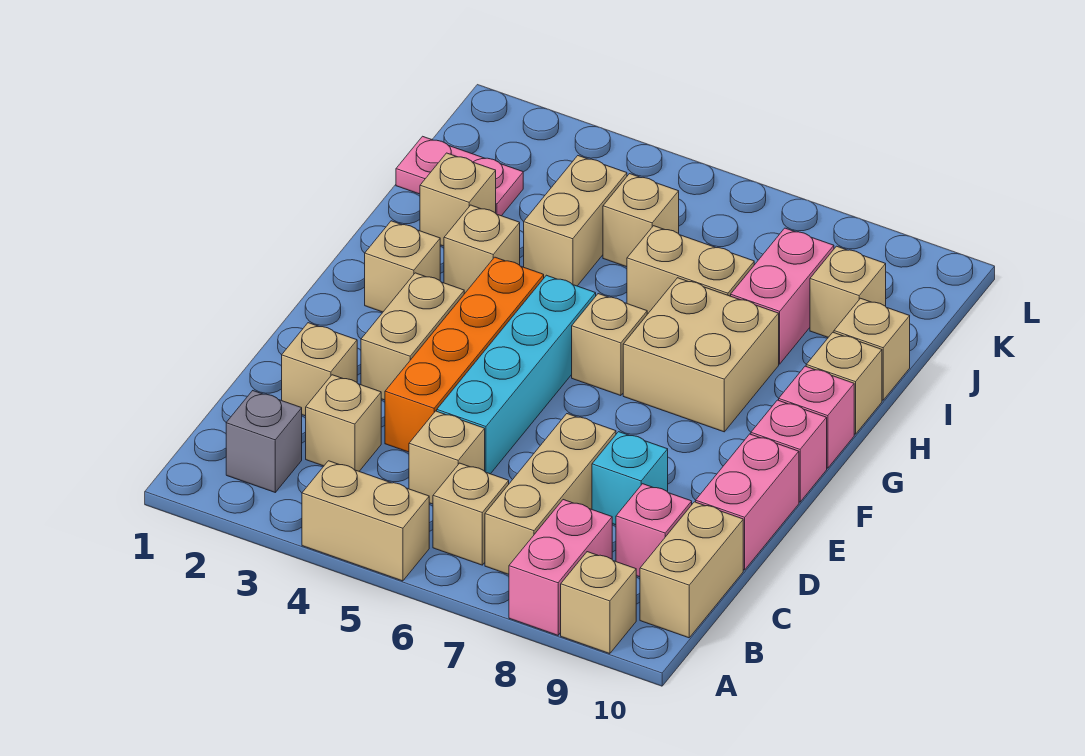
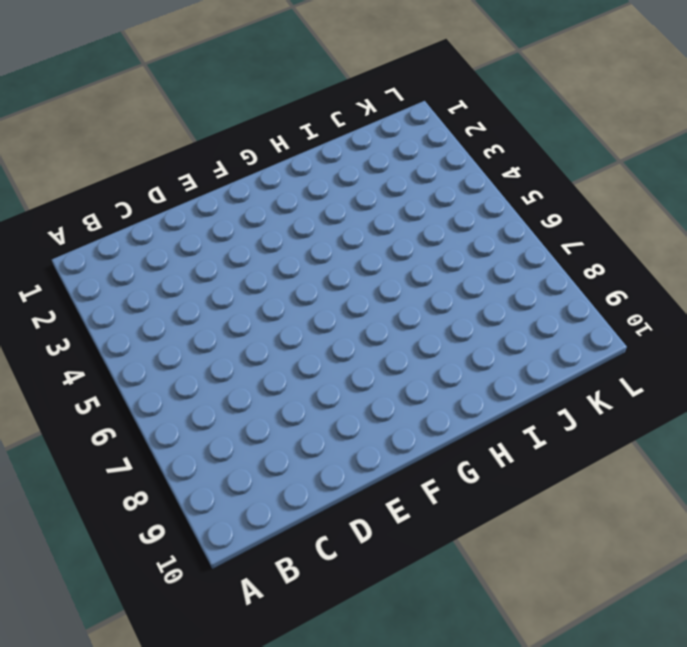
none -> tan 1x2 brick [302,461,429,581]
none -> pink 1x2 brick [509,500,612,635]
none -> tan 1x1 brick [561,552,636,654]
none -> grey 1x1 brick [226,391,302,492]

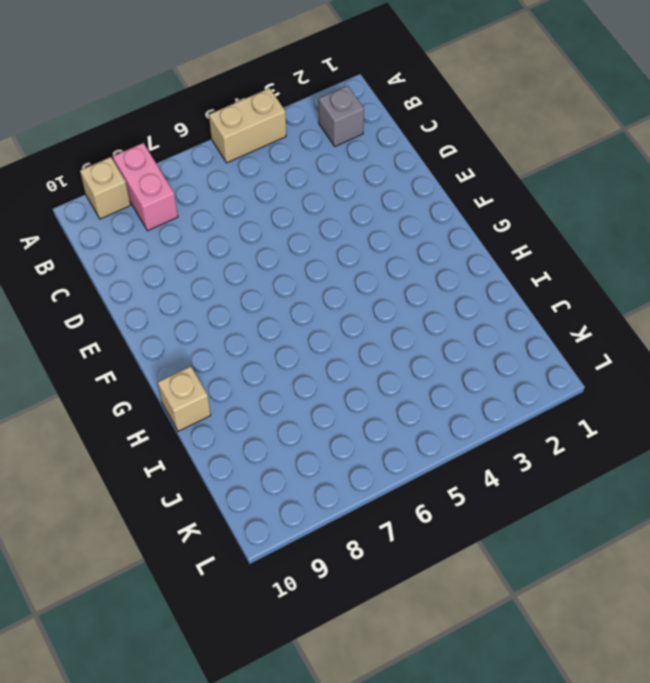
none -> tan 1x1 brick [433,463,509,565]
none -> tan 1x3 brick [485,414,616,574]
none -> tan 1x2 brick [640,502,743,638]
none -> tan 1x1 brick [306,375,381,471]

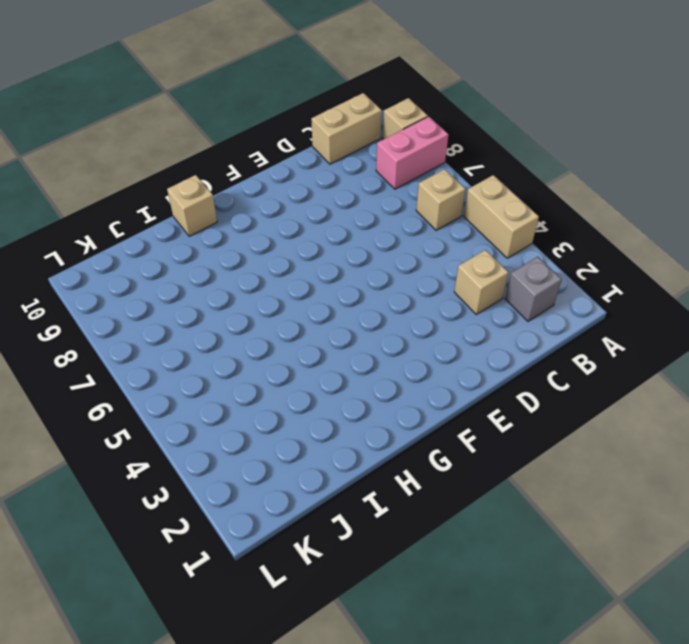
none -> tan 1x3 brick [485,414,616,574]
none -> tan 1x1 brick [409,411,485,504]
none -> pink 1x1 brick [616,484,692,577]
none -> tan 1x1 brick [282,323,357,416]

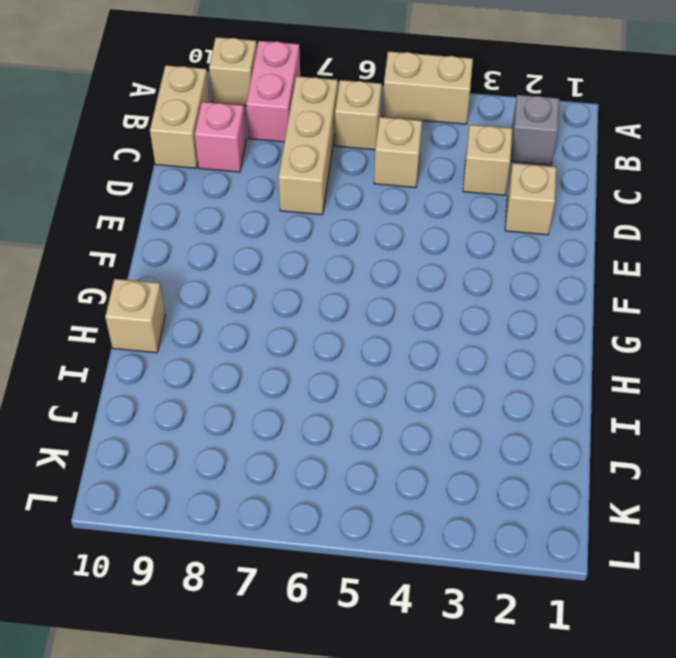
none -> orange 1x4 brick [385,257,544,452]
none -> cyan 1x4 brick [437,275,596,474]
none -> cyan 1x1 brick [592,432,668,525]
none -> pink 1x2 brick [696,434,799,570]

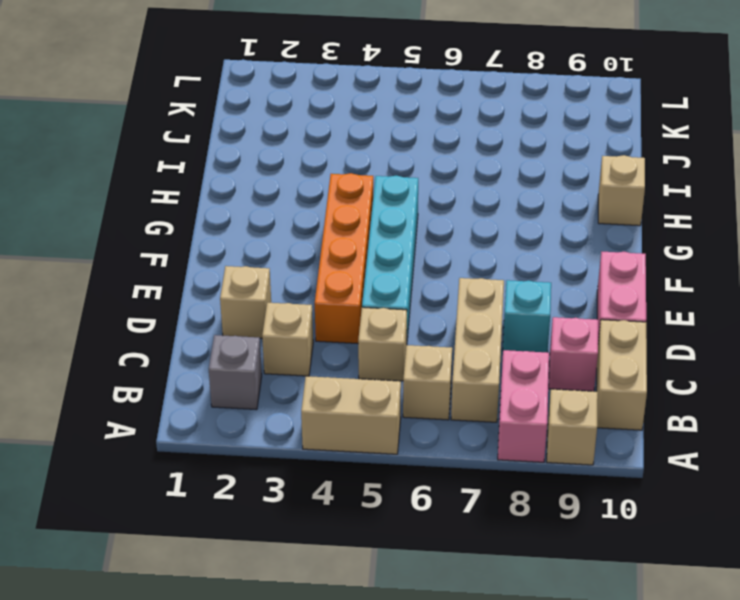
none -> tan 1x2 brick [361,273,464,400]
none -> pink 1x1 brick [751,400,827,502]
none -> tan 1x1 brick [365,221,440,312]
none -> tan 1x1 brick [572,294,647,396]

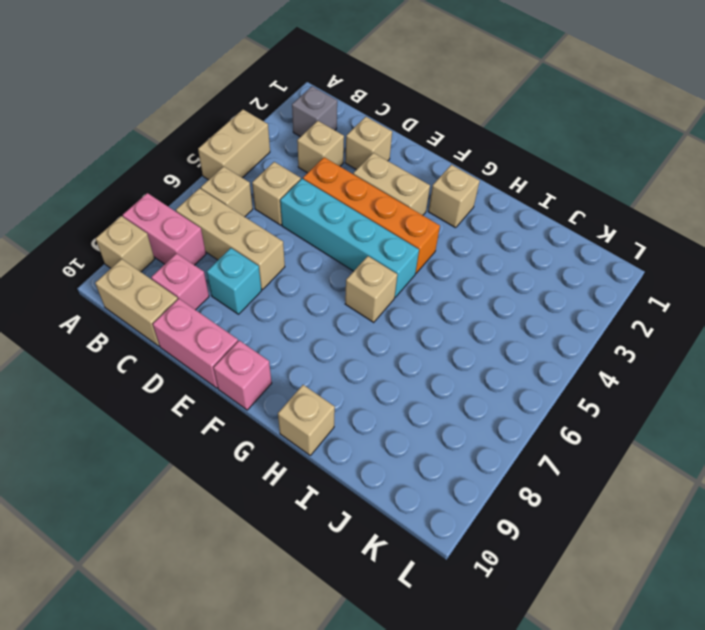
none -> tan 2x2 brick [623,278,779,432]
none -> pink 1x1 brick [779,366,854,468]
none -> tan 1x1 brick [444,205,520,294]
none -> tan 1x1 brick [420,153,496,246]

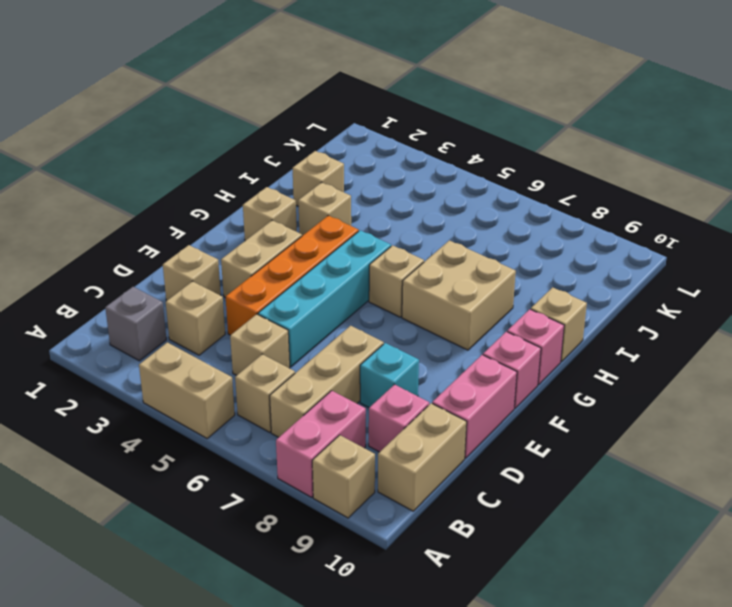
none -> tan 1x2 brick [524,156,627,286]
none -> tan 1x2 brick [627,226,754,314]
none -> pink 1x2 brick [731,228,834,364]
none -> tan 1x1 brick [834,298,910,400]

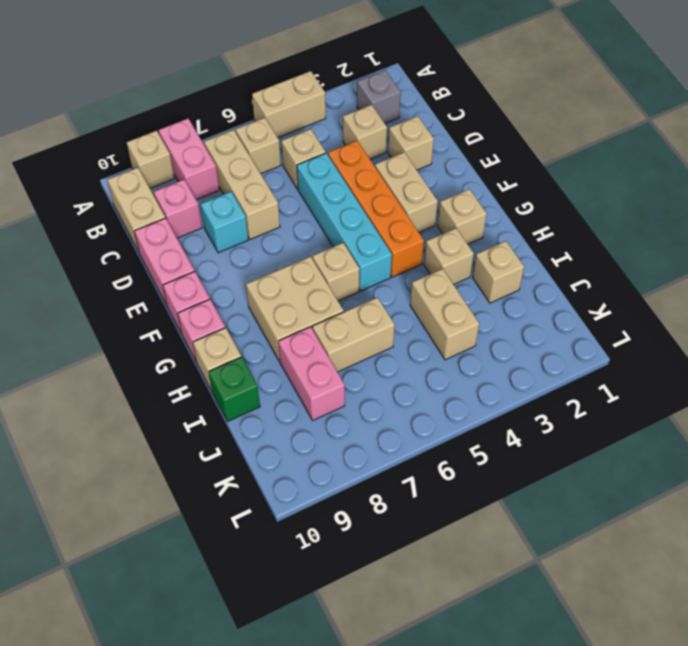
green 1x1 brick [209,357,260,422] -> tan 1x1 brick [834,298,910,400]
none -> pink 1x2 plate [396,136,523,216]
none -> tan 1x1 brick [603,174,679,267]
none -> tan 1x1 brick [810,246,886,337]

